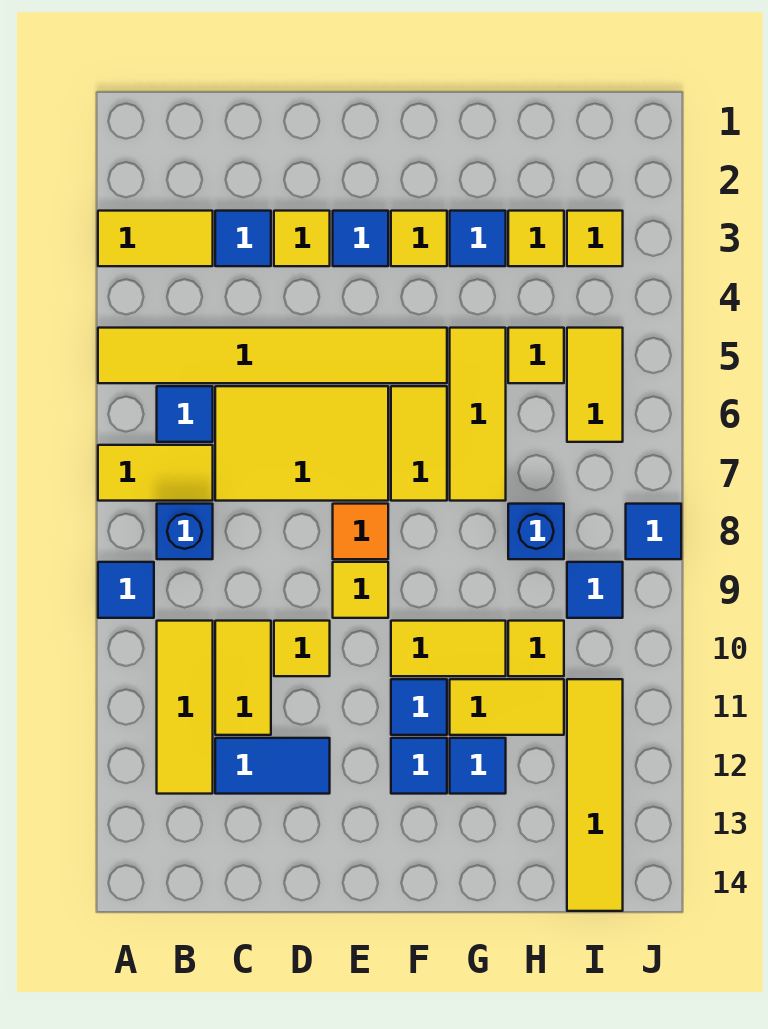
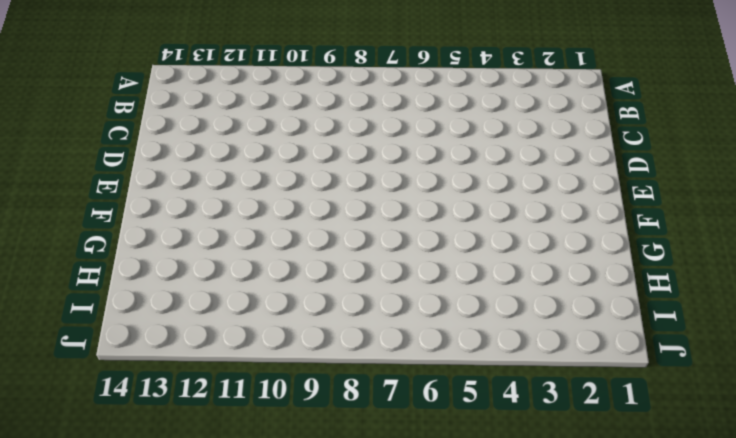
none -> yellow 1x2 tile [98,211,213,266]
none -> yellow 1x6 tile [98,328,447,383]
none -> yellow 1x2 tile [98,445,213,501]
none -> blue 1x1 tile [98,562,154,618]

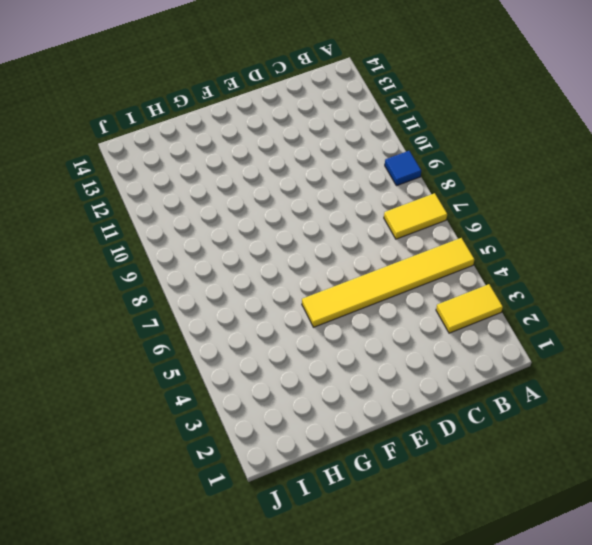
none -> blue 1x1 tile [157,386,213,442]
none -> blue 1x1 brick [157,504,213,559]
none -> yellow 1x3 tile [157,621,213,794]
none -> blue 1x1 tile [215,211,271,266]

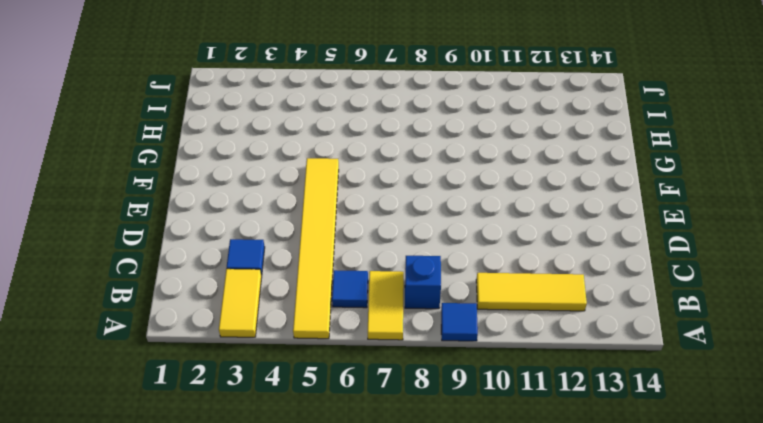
none -> yellow 2x3 tile [215,386,388,501]
none -> yellow 1x2 tile [215,621,271,735]
none -> blue 1x2 tile [215,738,330,794]
none -> yellow 1x1 tile [274,211,330,266]

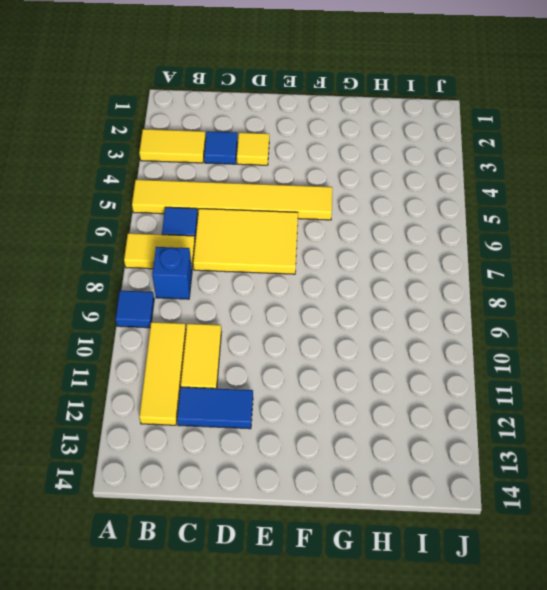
none -> yellow 1x1 tile [274,621,330,676]
none -> blue 1x1 tile [333,211,388,266]
none -> orange 1x1 tile [333,504,388,559]
none -> yellow 1x1 tile [333,562,388,618]

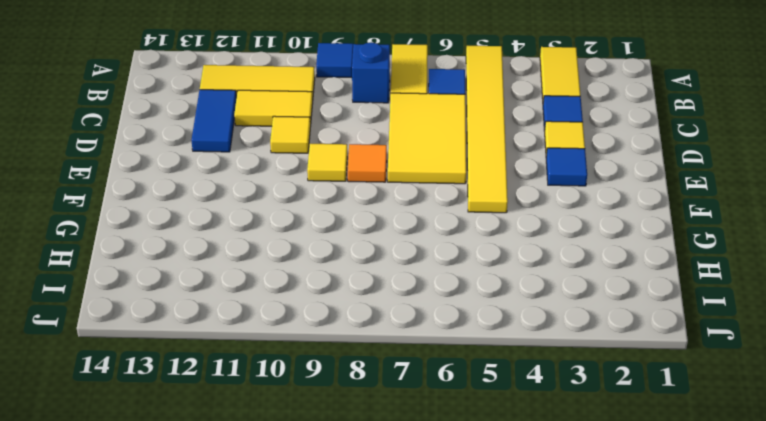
none -> yellow 1x1 tile [391,211,447,266]
none -> yellow 1x2 tile [391,386,447,501]
none -> yellow 1x2 tile [391,621,506,676]
none -> blue 1x1 tile [391,679,447,735]

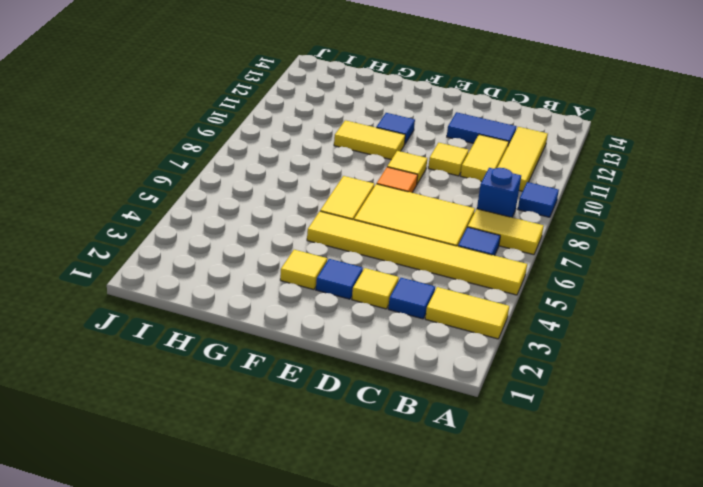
none -> blue 1x1 tile [391,738,447,794]
none -> blue 1x1 tile [450,211,506,266]
none -> yellow 1x3 tile [450,328,506,501]
none -> yellow 1x2 tile [450,679,564,735]

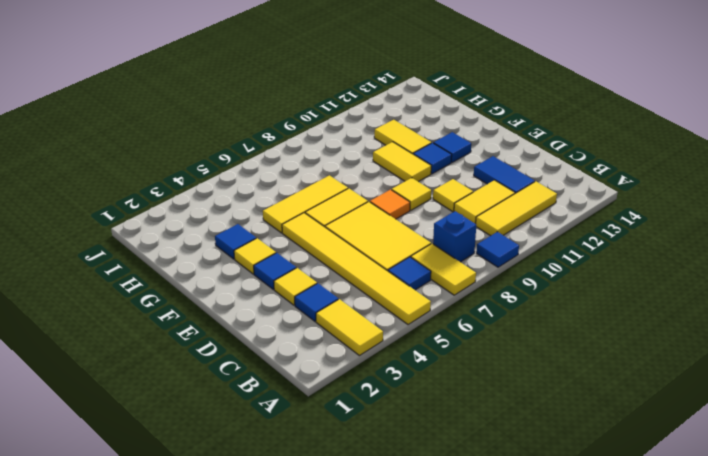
none -> blue 1x1 tile [450,738,506,794]
none -> yellow 1x1 tile [508,211,564,266]
none -> yellow 1x1 tile [508,328,564,383]
none -> blue 1x1 brick [508,504,564,559]

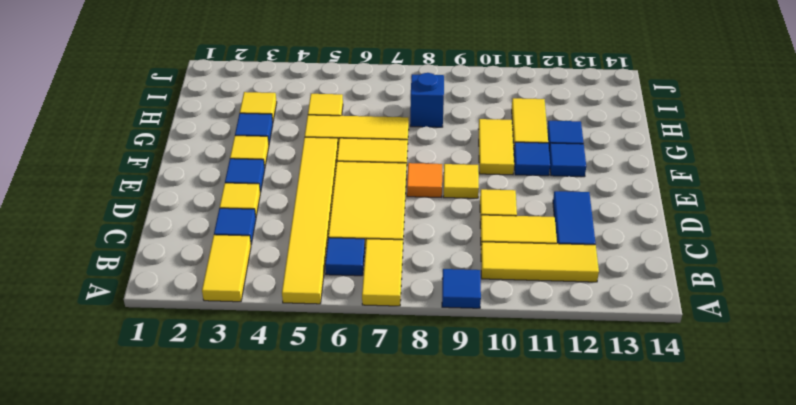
none -> blue 1x1 brick [157,504,213,559]
none -> yellow 1x1 tile [508,621,564,676]
none -> yellow 1x1 tile [567,211,623,266]
none -> yellow 1x2 tile [567,328,623,442]

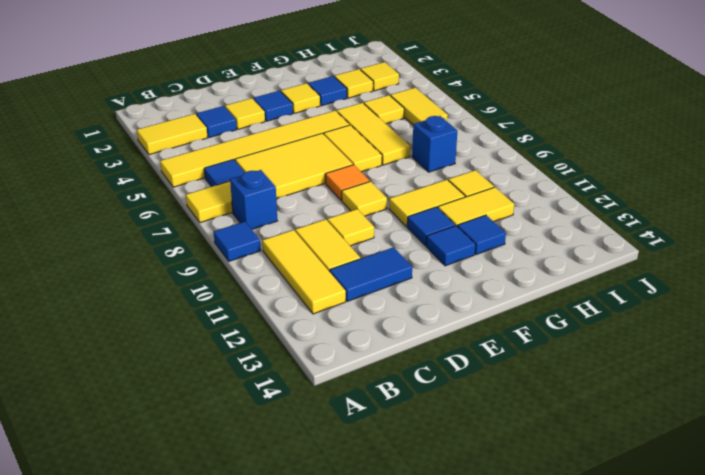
none -> blue 1x1 tile [567,562,623,618]
none -> yellow 1x4 tile [567,679,623,911]
none -> blue 1x1 tile [626,504,681,559]

